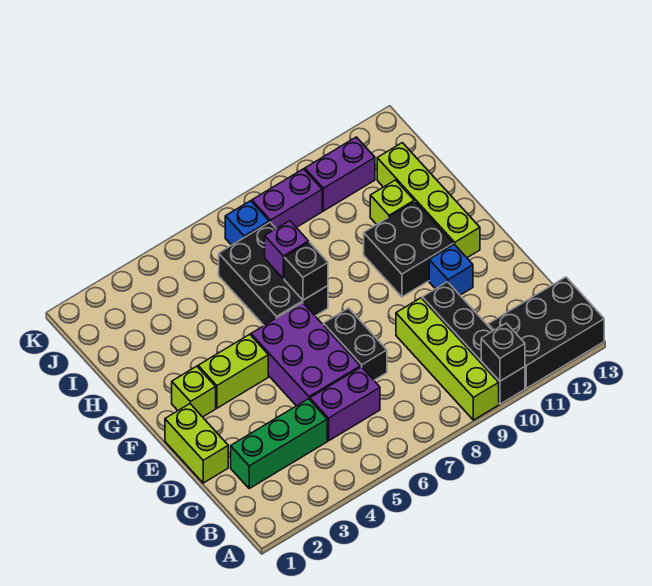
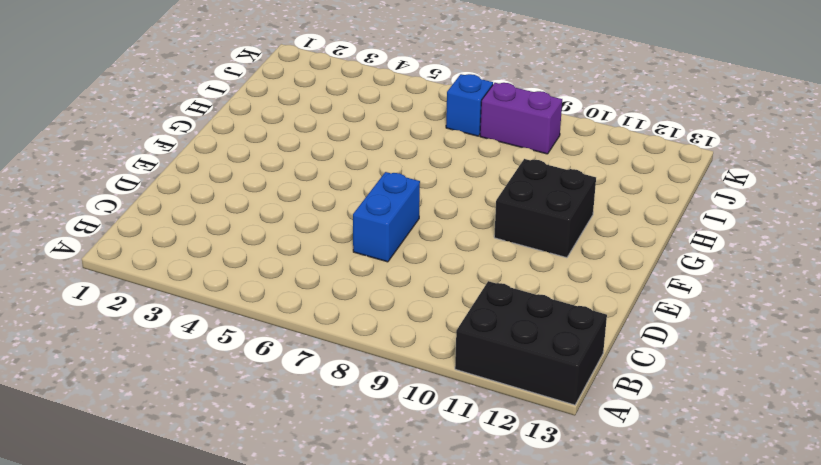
blue 1x2 brick [353,172,420,262] -> black 1x2 brick [323,308,387,380]
none -> lime 1x4 brick [396,298,499,420]
none -> black 1x4 brick [422,282,525,404]
none -> green 1x3 brick [231,399,327,488]

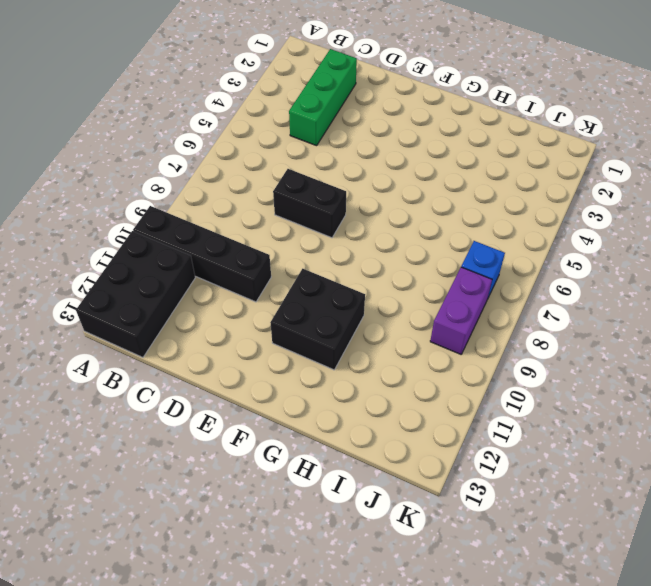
none -> lime 1x4 brick [396,298,499,420]
none -> purple 1x2 brick [310,367,380,441]
none -> lime 1x2 brick [165,404,228,483]

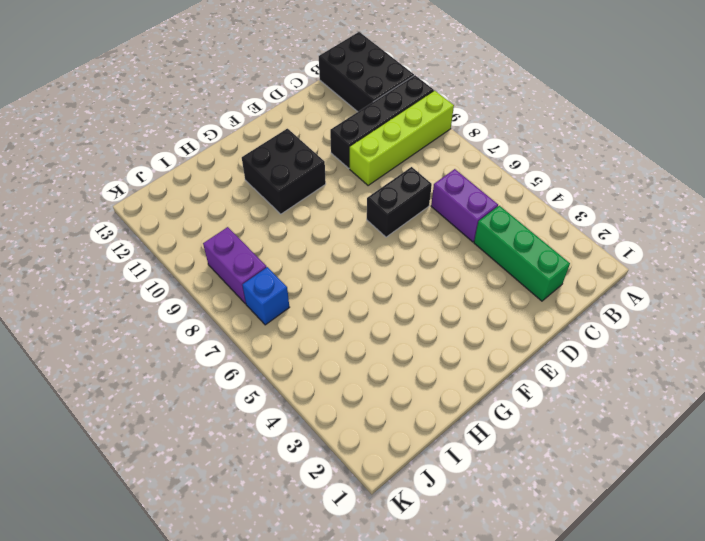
none -> lime 1x2 brick [165,404,228,483]
none -> purple 2x3 brick [251,303,360,406]
none -> blue 1x1 brick [429,244,473,295]

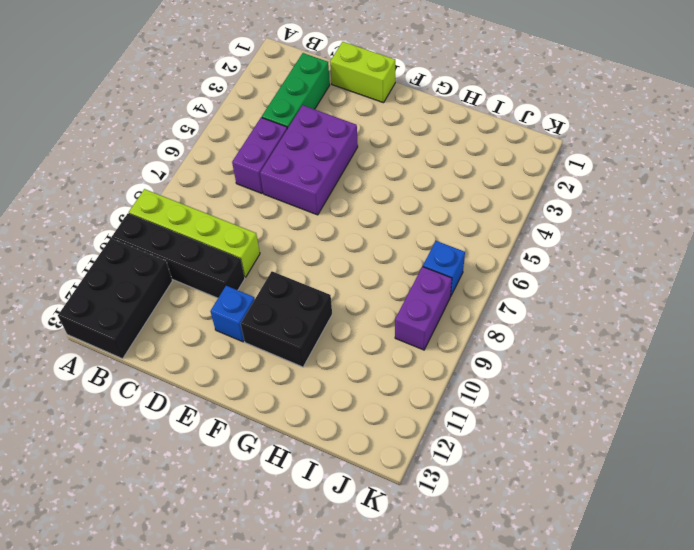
purple 2x3 brick [260,105,358,215] -> purple 2x3 brick turned to [251,303,360,406]
none -> black 1x2 brick [323,308,387,380]
none -> lime 1x1 brick [172,366,216,417]
none -> lime 1x2 brick [198,334,268,408]

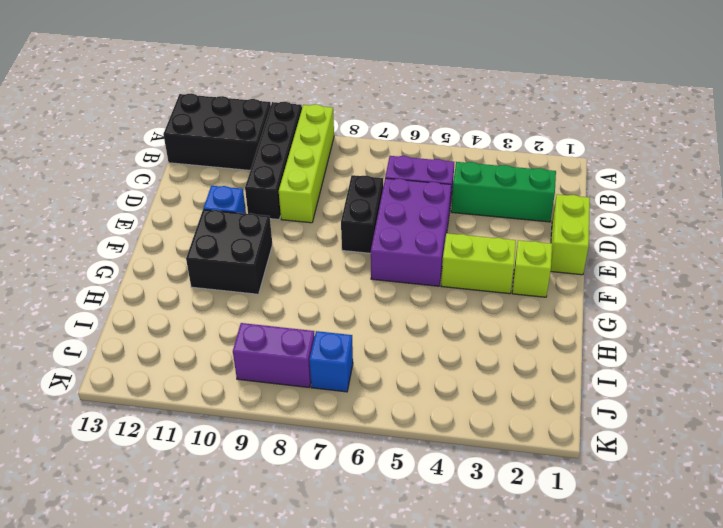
none -> lime 1x4 brick [377,143,480,258]
none -> black 2x3 brick [219,222,328,325]
none -> lime 1x1 brick [370,180,414,224]

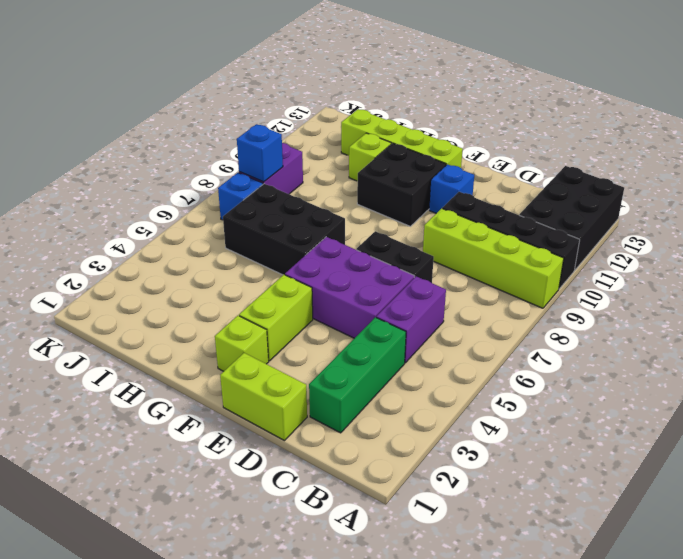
blue 1x1 brick [237,124,283,182] -> none
none -> purple 1x2 brick [305,137,375,211]
none -> black 1x1 brick [481,323,525,381]
none -> black 1x1 brick [284,242,328,300]

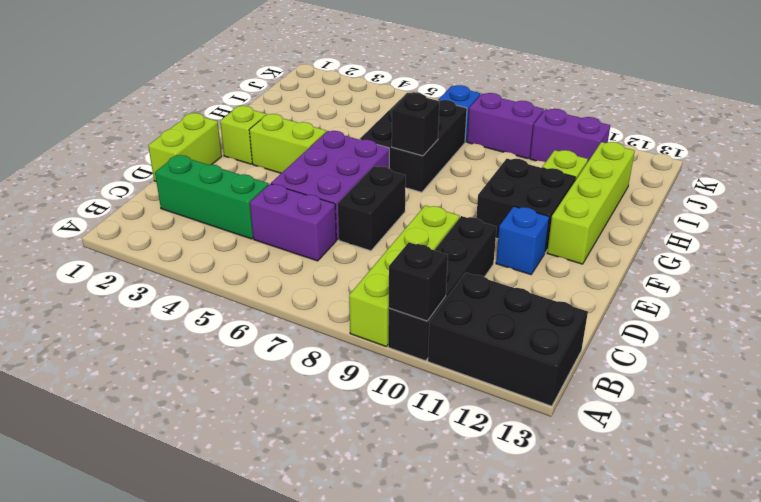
none -> purple 1x1 brick [265,221,309,279]

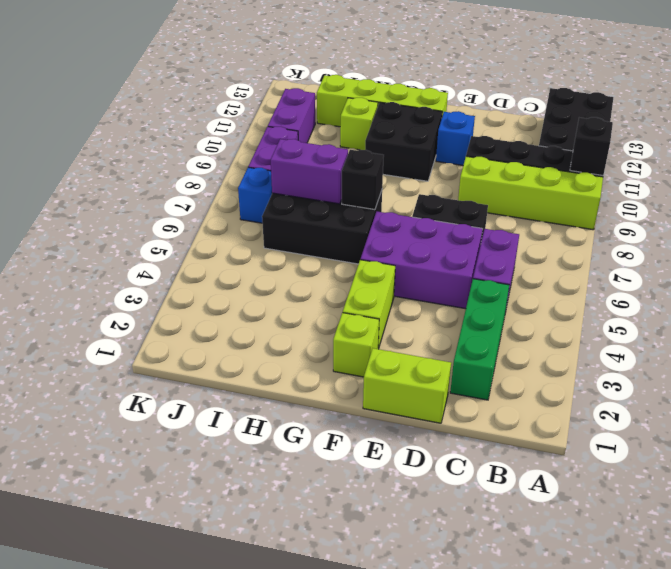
purple 1x2 brick [271,139,348,204] -> purple 1x1 brick [265,221,309,279]

